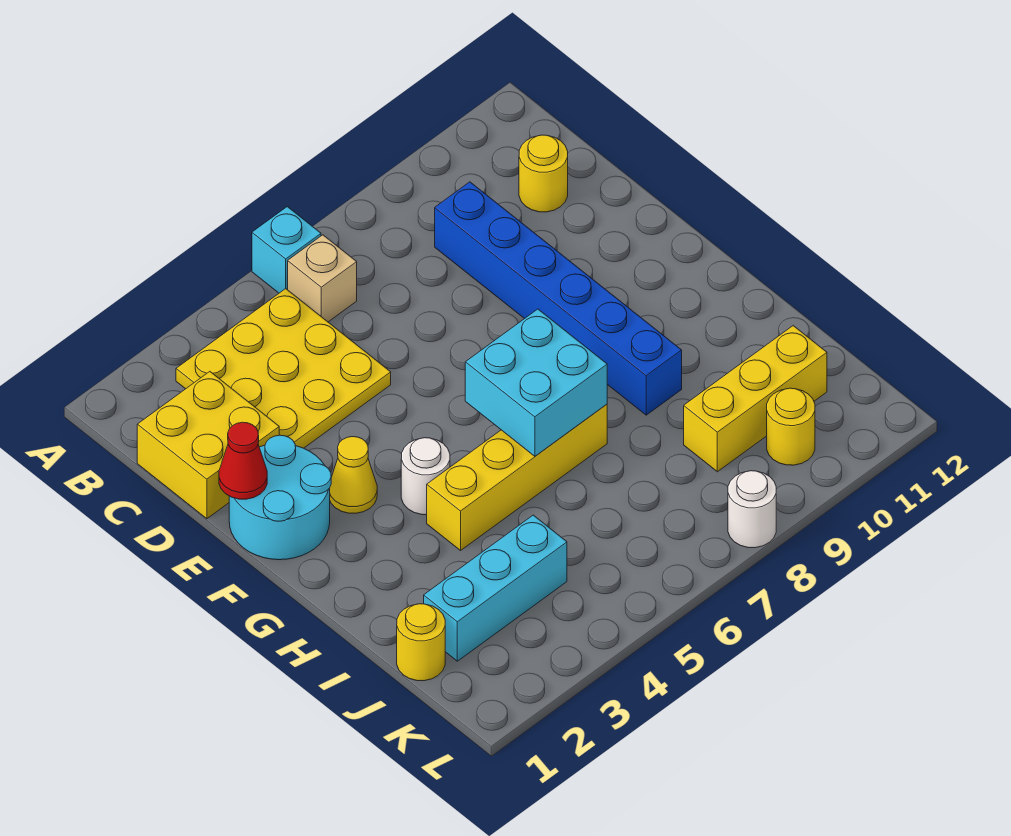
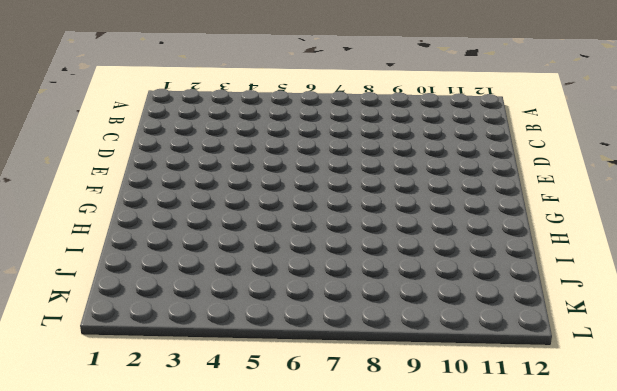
none -> cyan 1x1 brick [252,207,321,293]
none -> yellow 3x3 plate [176,289,391,448]
none -> tan 1x1 brick [288,235,357,322]

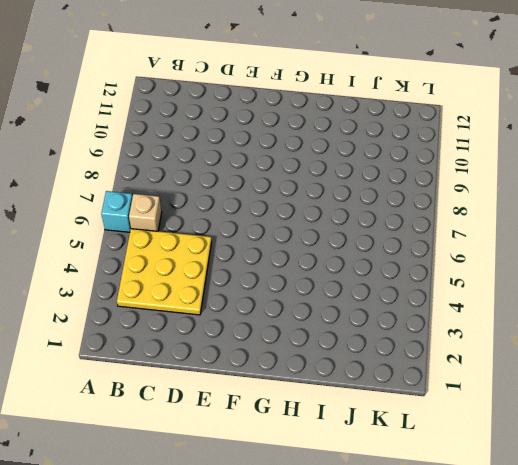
none -> yellow 2x2 brick [137,372,279,519]
none -> blue 1x6 brick [435,182,682,415]
none -> yellow 1x1 round brick [519,135,568,212]

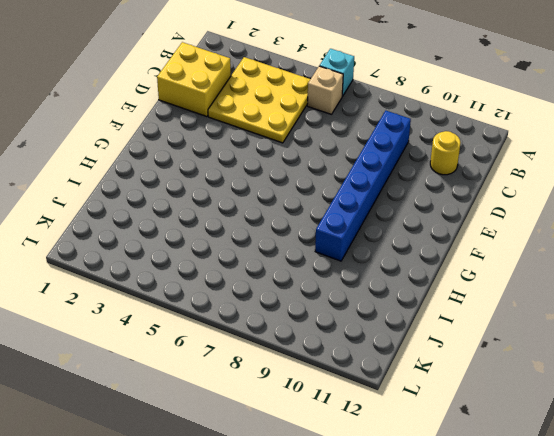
none -> cyan 2x2 round brick [229,435,331,560]
none -> yellow 1x1 cone [330,437,377,513]
none -> white 1x1 round brick [401,438,450,515]

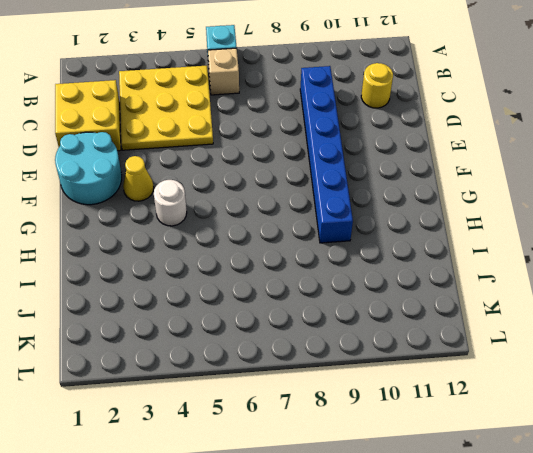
none -> yellow 1x4 brick [427,404,607,550]
none -> yellow 1x1 round brick [397,604,445,681]
none -> cyan 1x3 brick [424,515,567,661]

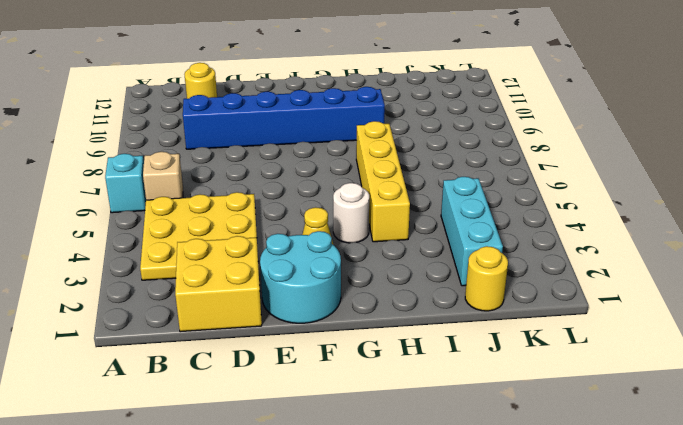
none -> yellow 1x3 brick [684,326,827,472]
none -> yellow 1x1 round brick [767,388,815,465]
none -> white 1x1 round brick [728,471,776,548]

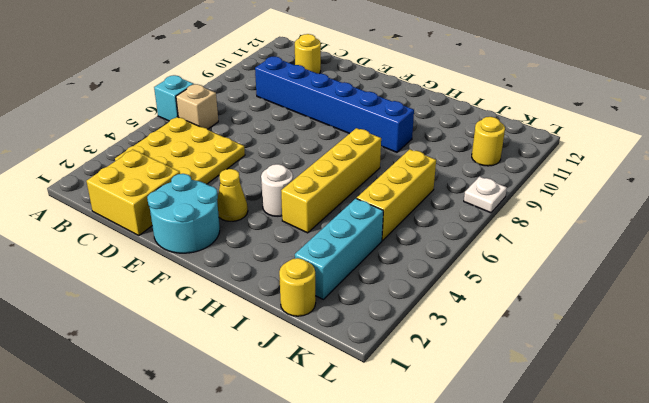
yellow 1x3 brick [357,149,436,241] -> yellow 1x3 brick moved to [684,326,827,472]
white 1x1 plate [464,177,507,213] -> white 1x1 round brick [728,471,776,548]
none -> red 1x1 cone [219,422,267,499]
none -> cyan 2x2 brick [465,309,607,456]

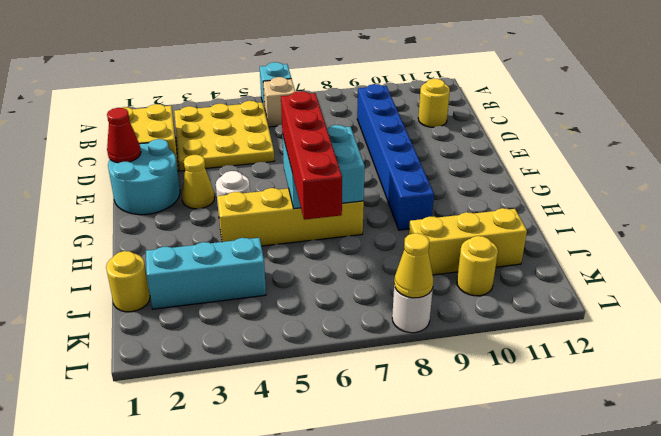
red 1x4 brick [281,91,342,220] -> none
yellow 1x1 cone [394,233,433,298] -> none

